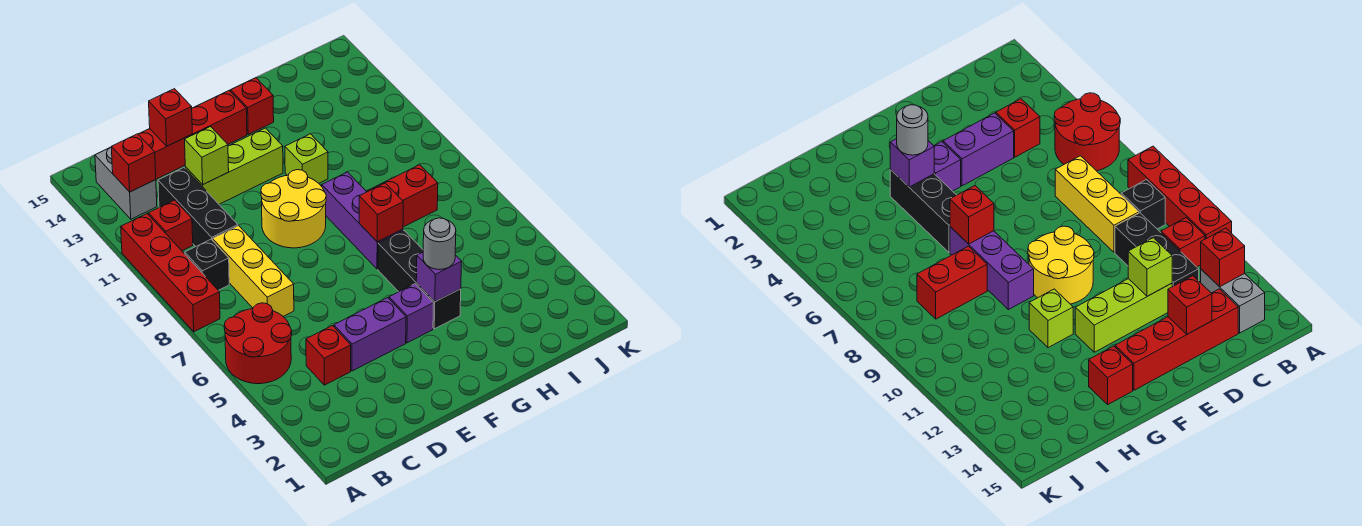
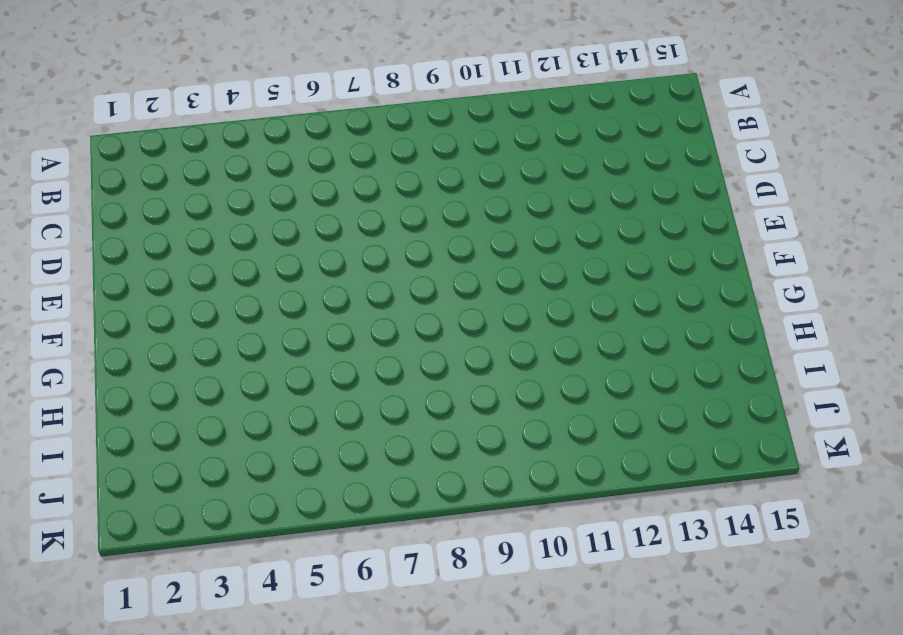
none -> red 2x2 round brick [224,303,292,384]
none -> red 1x4 brick [121,214,220,332]
none -> black 1x1 brick [185,239,229,290]

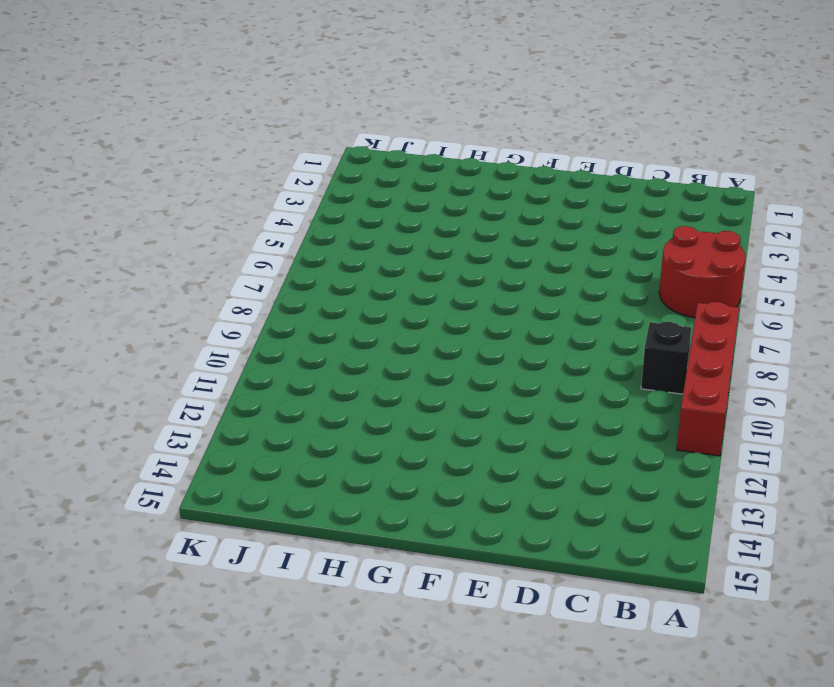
none -> red 1x1 brick [149,200,193,251]
none -> grey 1x2 brick [95,147,157,219]
none -> red 1x1 brick [306,326,351,385]

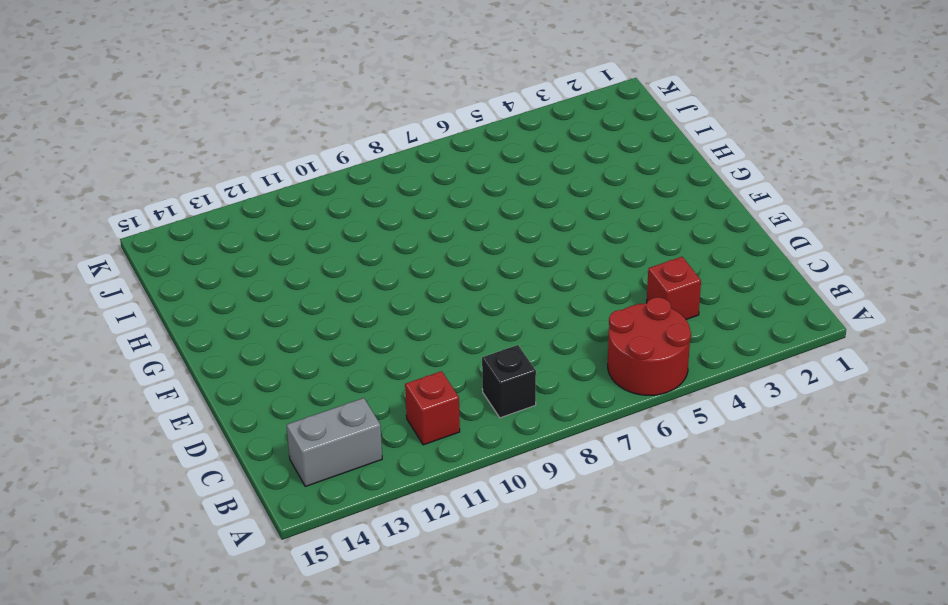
none -> red 1x4 brick [121,214,220,332]
none -> yellow 1x3 brick [213,226,294,316]
none -> black 1x3 brick [158,168,238,246]

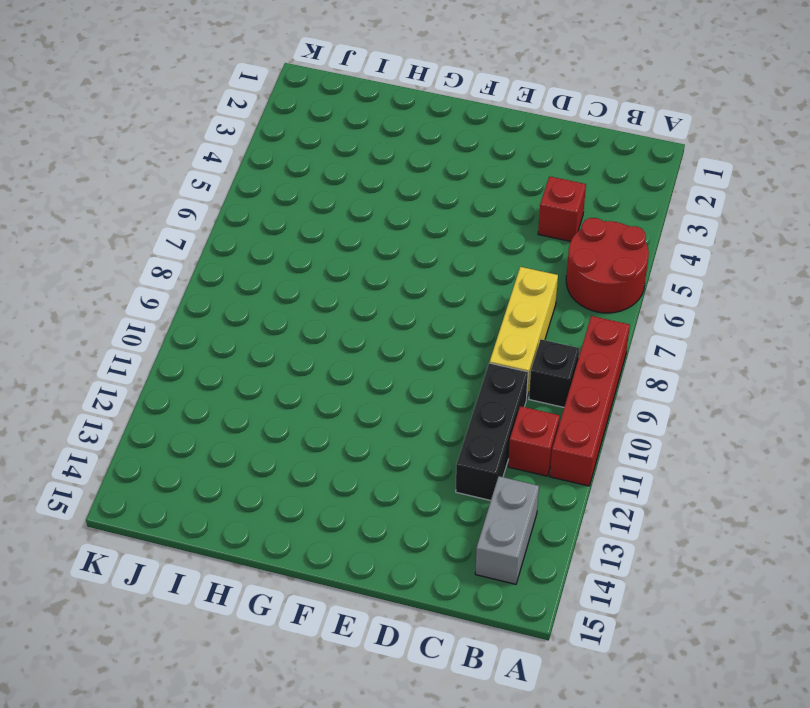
none -> red 1x4 brick [138,91,247,179]
none -> purple 1x2 brick [334,298,406,371]
none -> lime 1x3 brick [185,128,283,204]

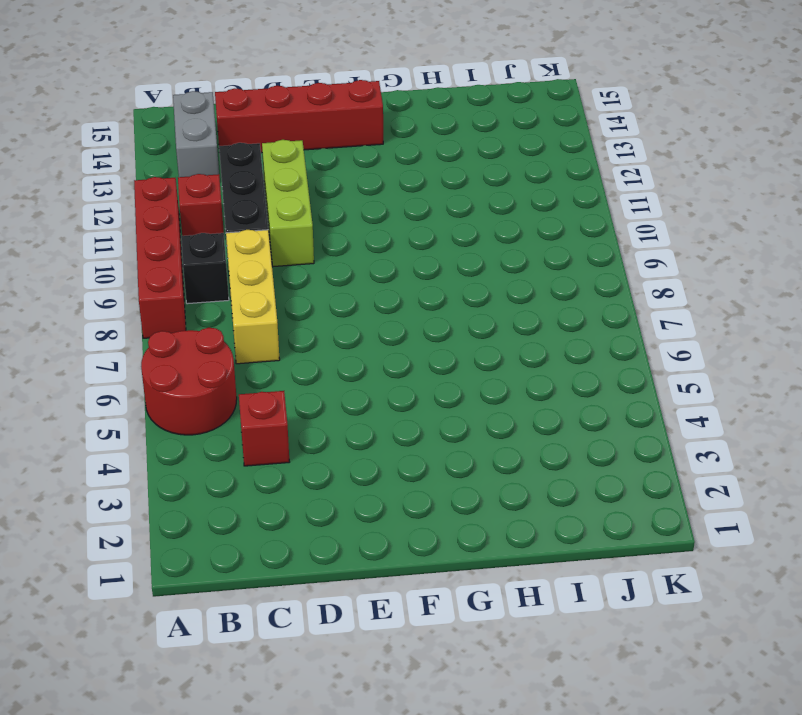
lime 1x3 brick [262,140,314,267] -> lime 1x3 brick turned to [185,128,283,204]
none -> purple 1x2 brick [334,298,406,371]
none -> yellow 2x2 round brick [261,170,326,248]
none -> purple 1x1 brick [389,284,434,343]

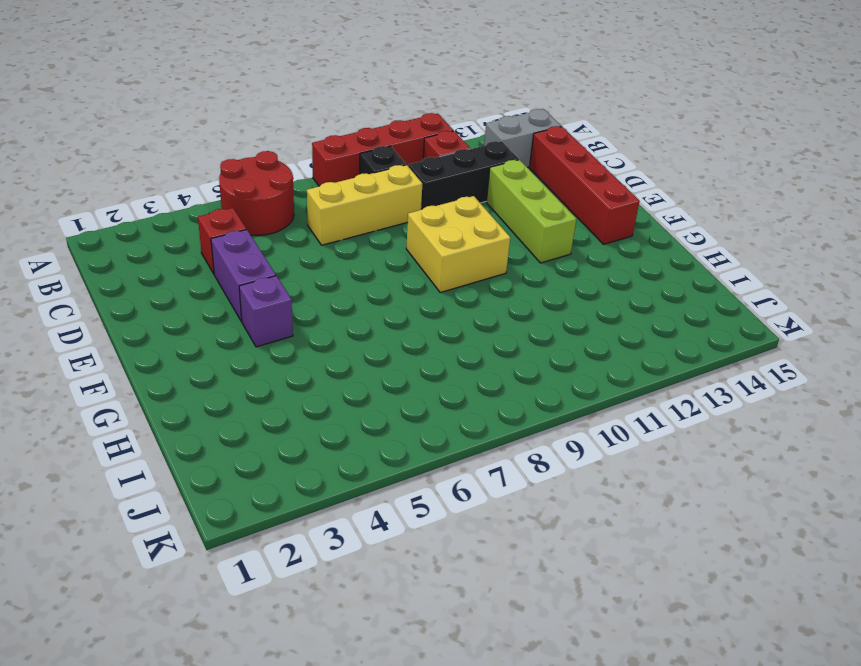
yellow 2x2 brick [406,196,510,293] -> yellow 2x2 round brick [261,170,326,248]
none -> black 1x3 brick [378,230,461,329]
none -> purple 1x3 brick [322,172,403,269]
none -> lime 1x1 brick [285,134,328,183]

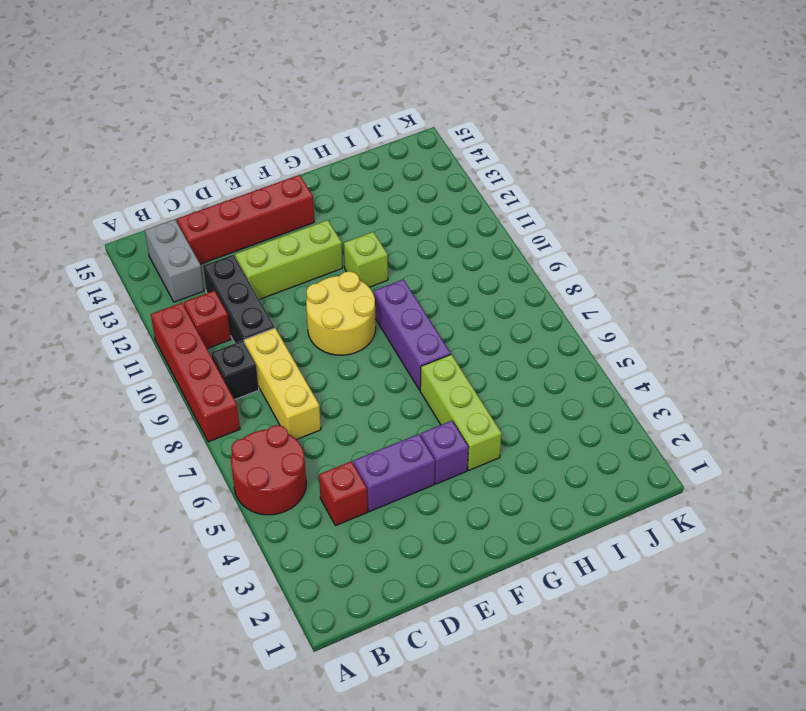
lime 1x3 brick [420,354,502,470] -> black 1x3 brick [378,230,461,329]
none -> red 1x1 brick [231,78,274,134]
none -> red 1x2 brick [367,165,438,227]
none -> red 1x1 brick [111,134,156,192]

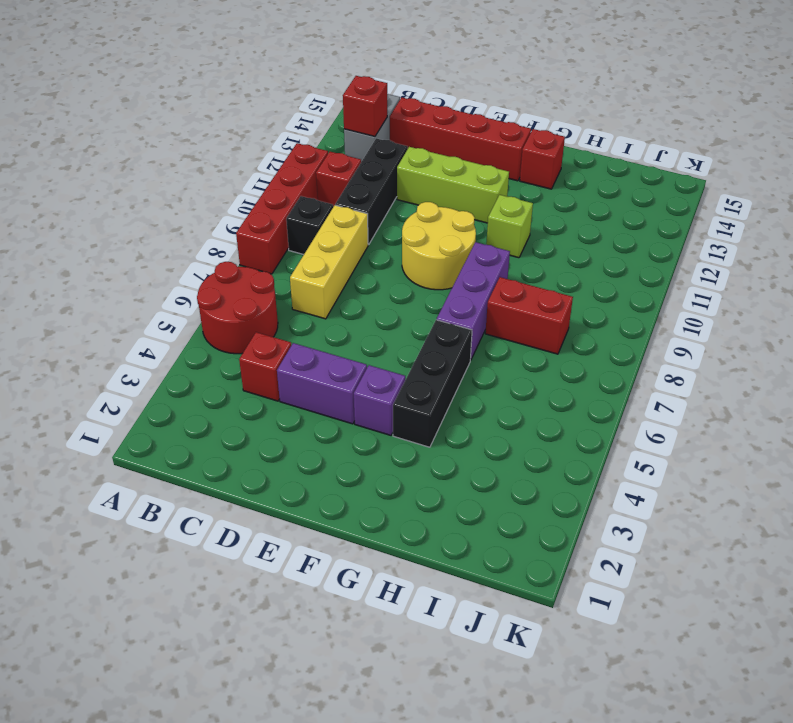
none -> lime 1x1 brick [185,127,229,185]
none -> red 1x1 brick [149,89,192,146]
none -> purple 1x1 brick [416,252,462,302]

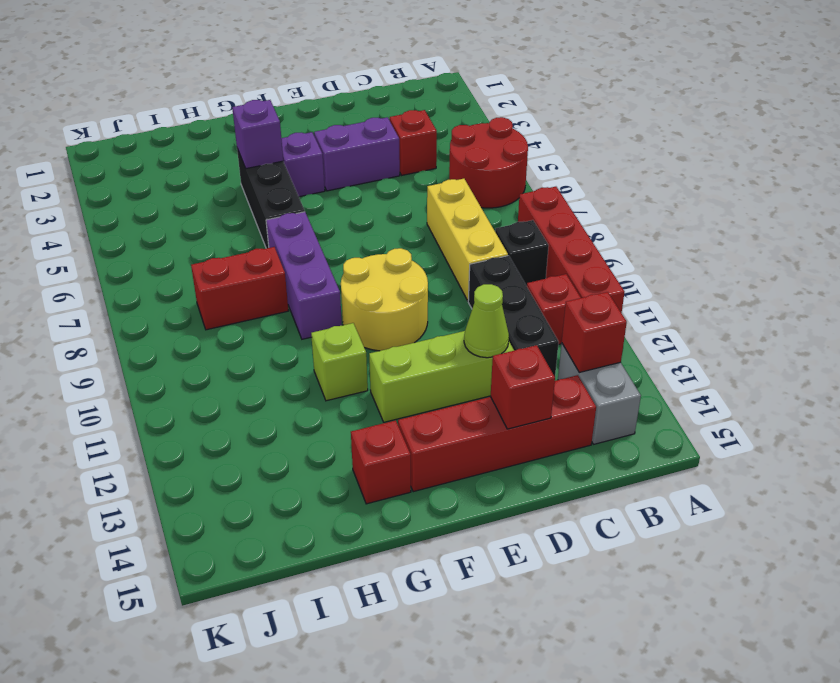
lime 1x1 cone [464,284,509,358] -> lime 1x1 brick [185,127,229,185]
none -> red 1x1 brick [359,183,403,242]
none -> grey 1x1 round brick [423,218,456,270]

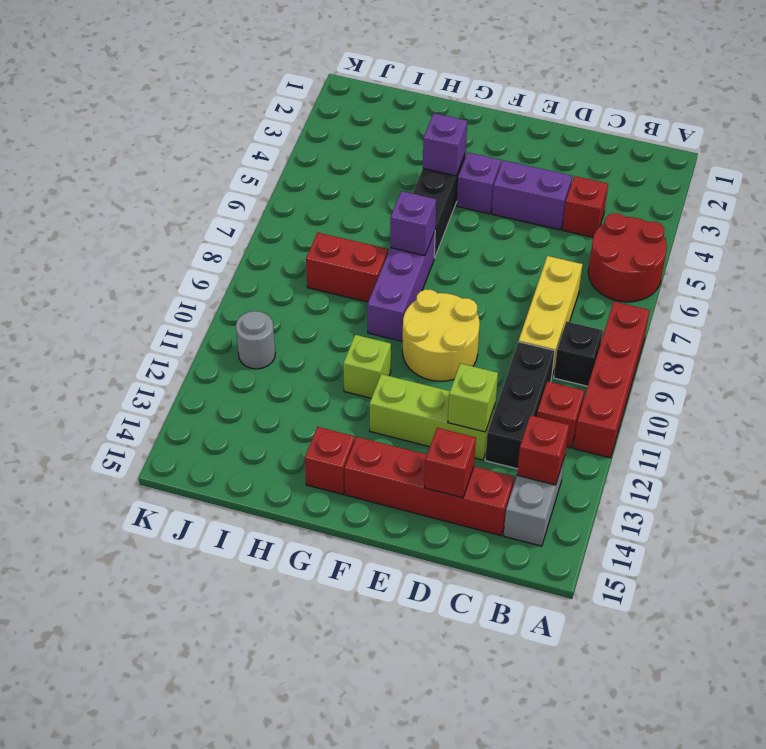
purple 1x1 brick [390,191,436,256] -> red 1x1 brick [359,183,403,242]
grey 1x1 round brick [236,311,275,369] -> grey 1x1 round brick moved to [423,218,456,270]

